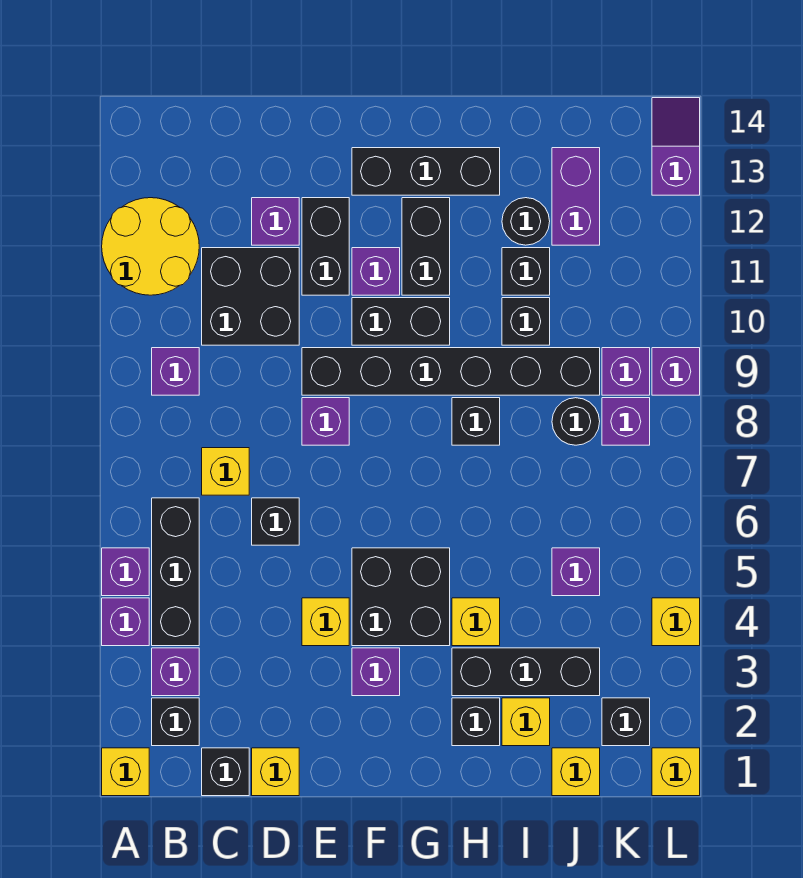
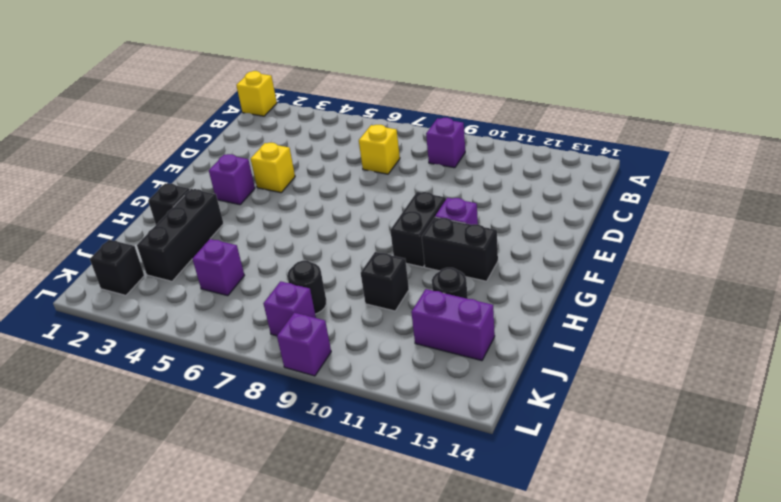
none -> purple 1x1 brick [102,598,149,646]
none -> purple 1x1 brick [102,548,149,596]
none -> yellow 2x2 round brick [102,198,199,295]
none -> black 1x1 brick [152,698,199,746]

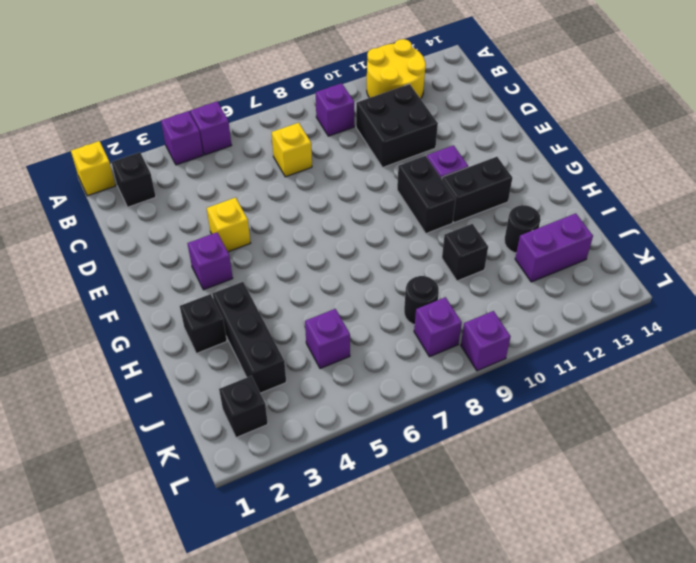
none -> purple 1x1 brick [152,648,199,696]
none -> black 1x3 brick [152,498,199,646]
none -> black 1x1 brick [202,748,249,796]
none -> yellow 1x1 brick [252,748,299,796]

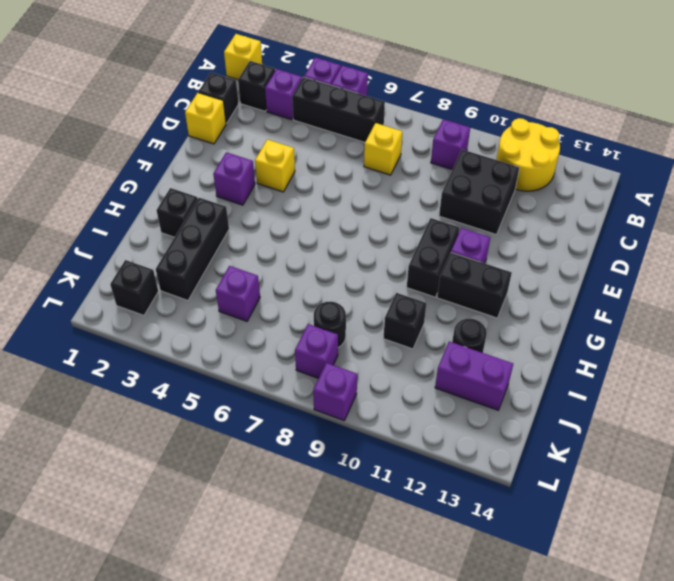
none -> black 1x1 brick [252,498,299,545]
none -> purple 1x1 brick [252,198,299,245]
none -> purple 1x1 brick [302,398,349,445]
none -> black 1x6 brick [302,348,600,395]

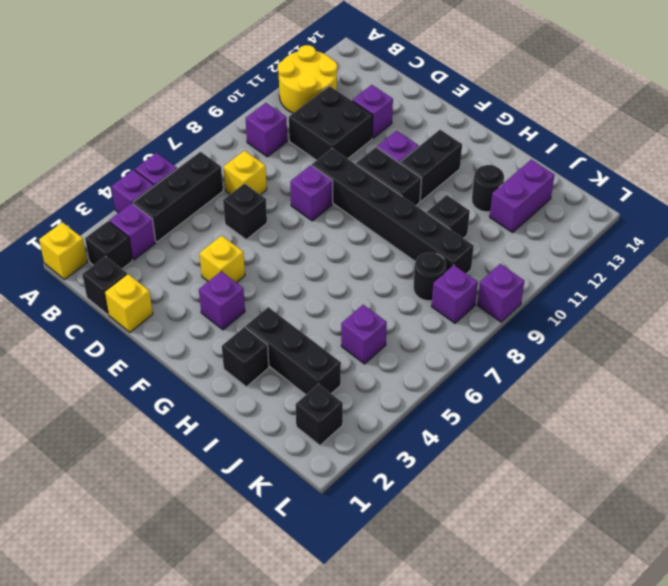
none -> black 1x2 brick [302,198,349,295]
none -> black 2x2 brick [352,548,450,646]
none -> black 1x3 brick [352,148,500,195]
none -> yellow 1x1 brick [452,598,500,646]

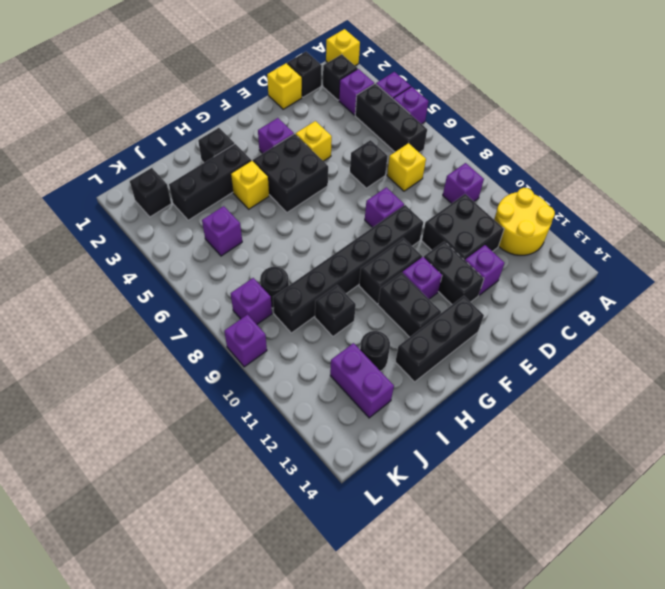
none -> black 1x1 brick [452,398,500,445]
none -> yellow 1x1 brick [502,698,550,746]
none -> black 1x1 brick [502,248,550,295]
none -> yellow 1x1 brick [552,748,600,796]

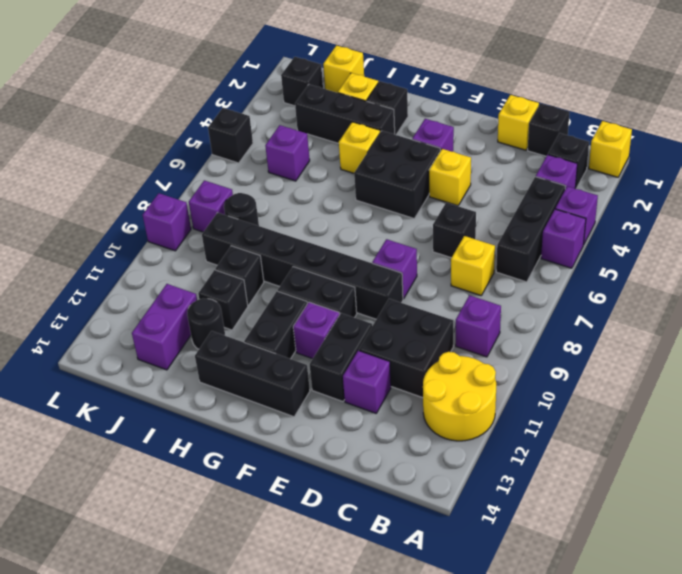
black 1x1 brick [208,108,253,163] -> black 1x1 brick moved to [452,398,500,445]
none -> purple 1x1 brick [602,348,650,395]
none -> yellow 1x1 brick [652,748,700,796]
none -> yellow 1x1 brick [652,598,700,646]
none -> purple 1x2 slope [652,98,700,195]

